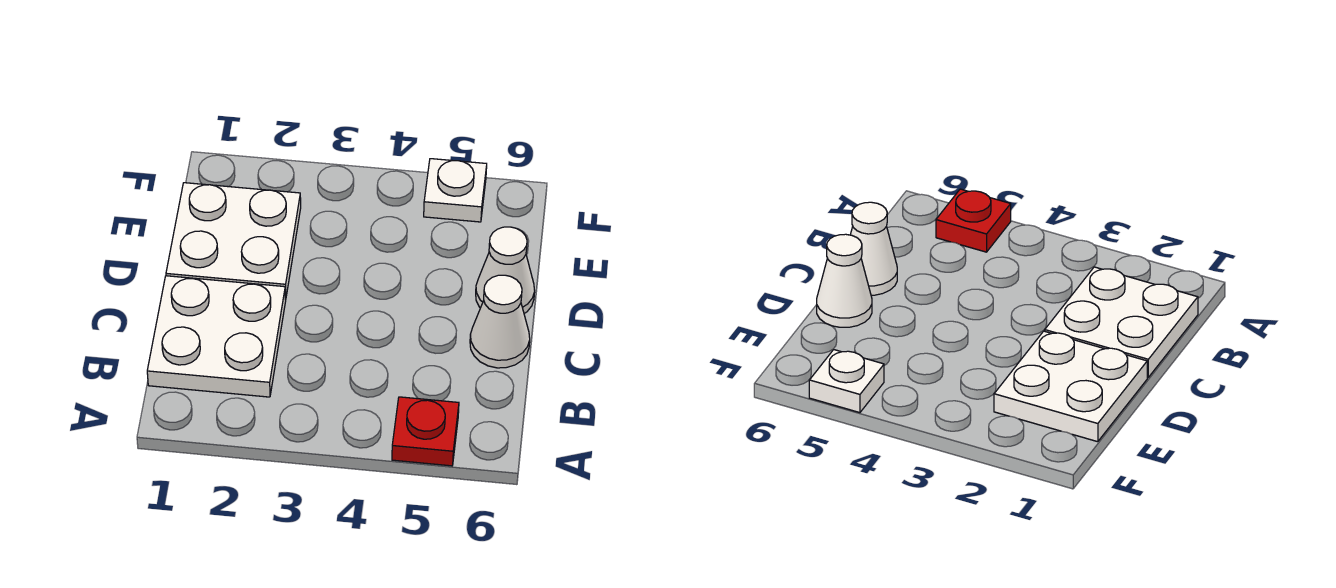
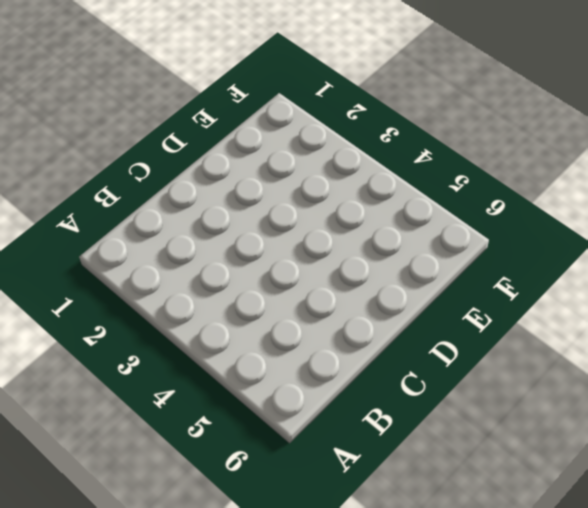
none -> red 1x1 plate [392,397,459,466]
none -> white 2x2 plate [147,276,286,397]

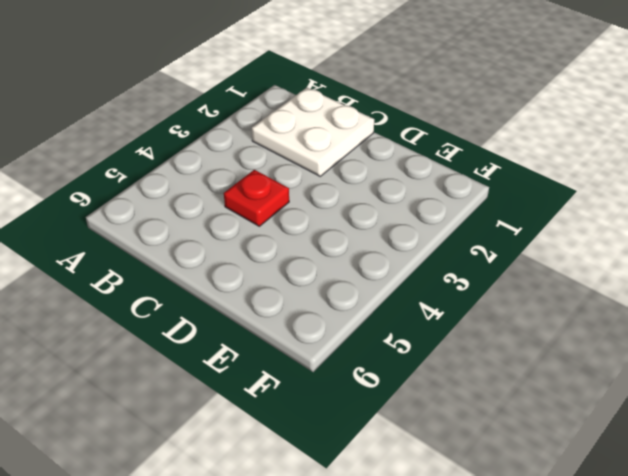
red 1x1 plate [224,170,289,226] -> red 1x1 plate moved to [392,397,459,466]
none -> white 1x1 cone [470,275,530,368]
none -> white 2x2 plate [166,183,301,299]

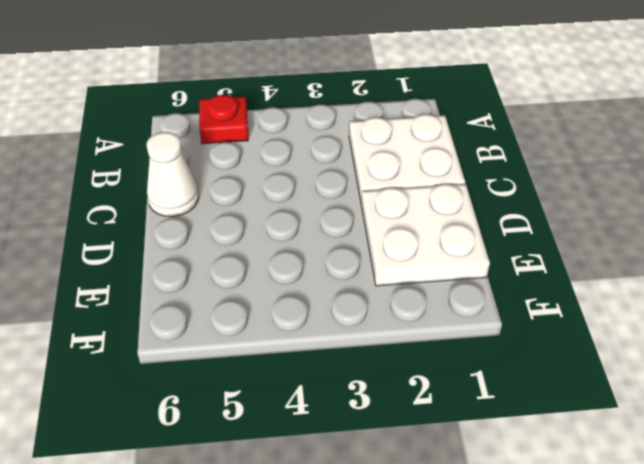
none -> white 1x1 cone [476,227,535,313]
none -> white 1x1 plate [424,159,487,222]

